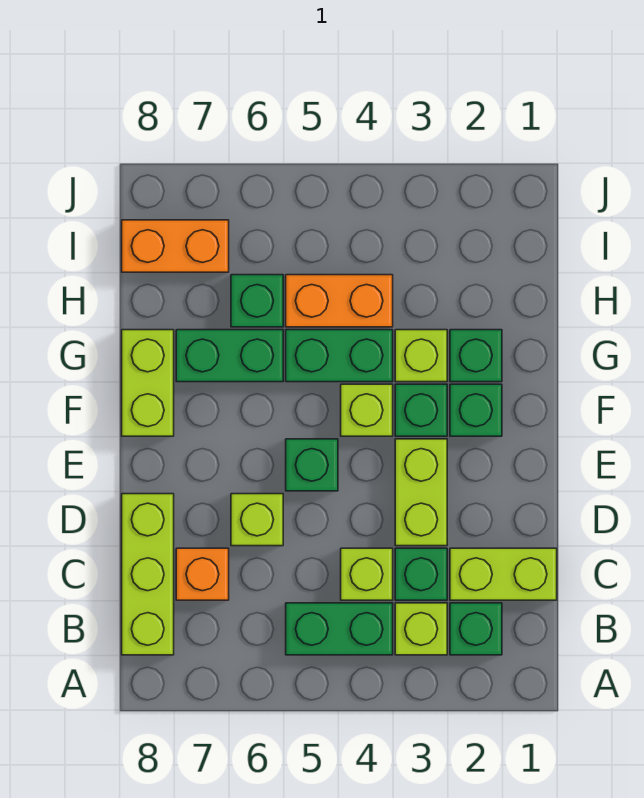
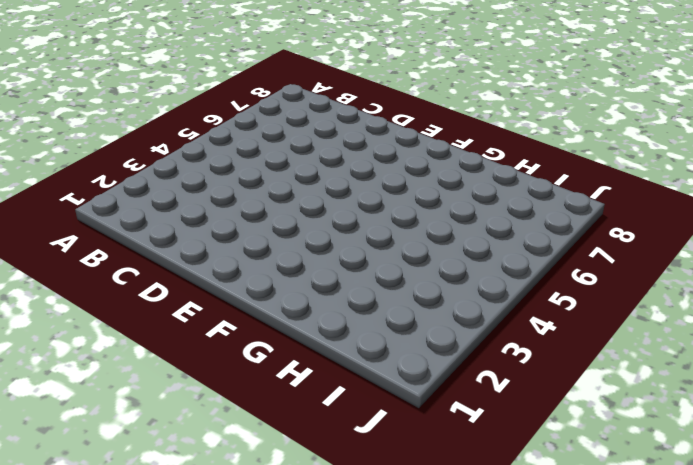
none -> green 1x1 brick [450,603,502,655]
none -> lime 1x1 brick [395,603,447,655]
none -> green 1x2 brick [286,603,393,655]

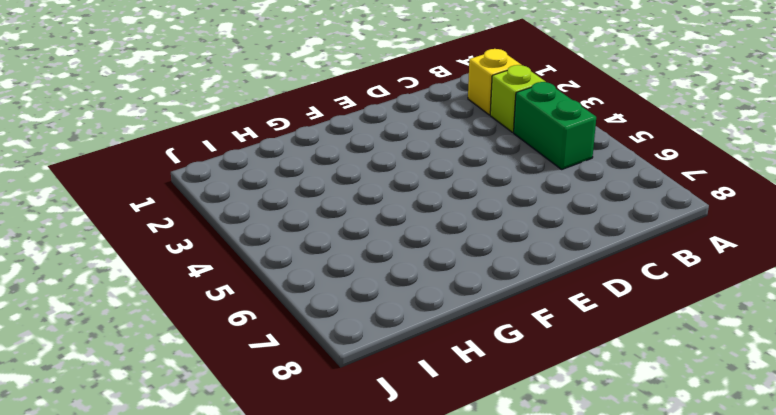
yellow 1x1 brick [468,49,521,115] -> green 1x1 brick [450,603,502,655]
none -> lime 1x3 brick [122,494,174,655]
none -> lime 1x2 brick [450,548,557,600]
none -> green 1x1 brick [395,548,447,600]

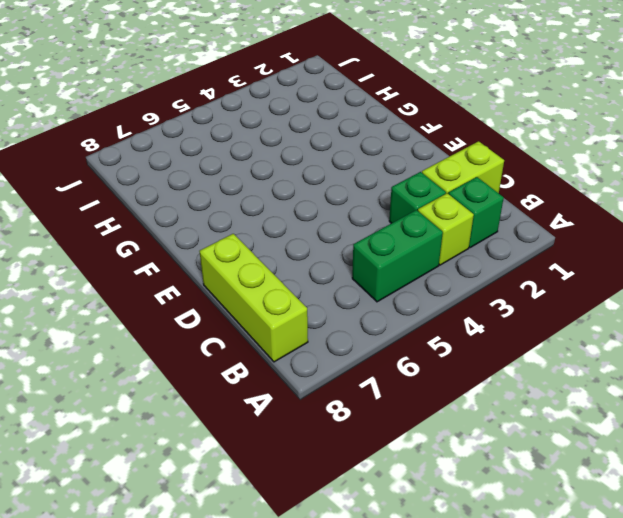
none -> lime 1x1 brick [341,548,393,600]
none -> orange 1x1 brick [176,548,229,600]
none -> lime 1x2 brick [395,439,447,546]

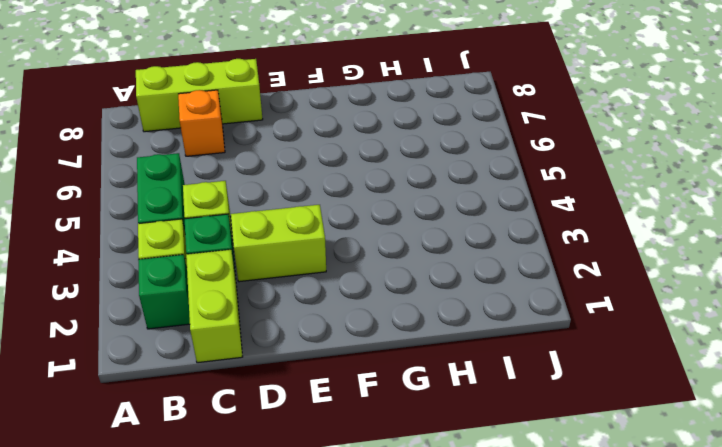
none -> lime 1x1 brick [231,494,283,546]
none -> green 1x1 brick [286,439,338,491]
none -> green 1x1 brick [450,384,502,436]

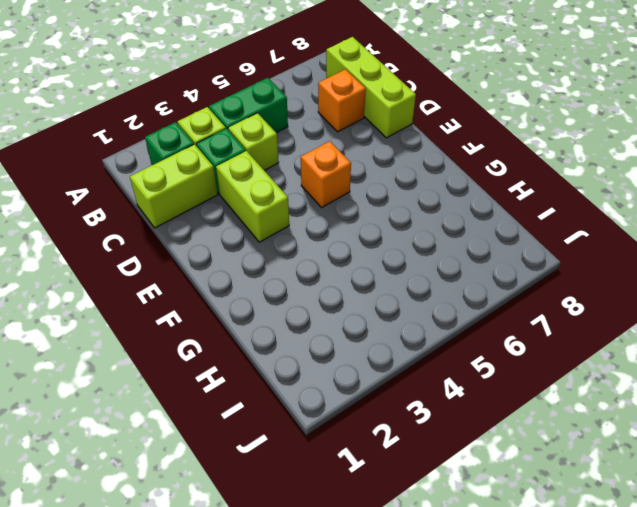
orange 1x1 brick [301,141,351,207] -> green 1x1 brick [286,439,338,491]
none -> lime 1x1 brick [231,494,283,546]
none -> green 1x1 brick [450,384,502,436]
none -> green 1x1 brick [395,384,447,436]

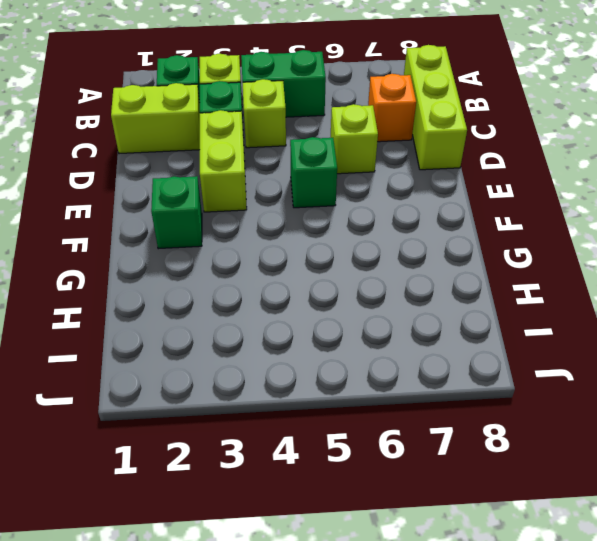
none -> green 1x1 brick [395,384,447,436]
none -> lime 1x1 brick [341,384,393,436]
none -> lime 1x2 brick [122,330,174,436]

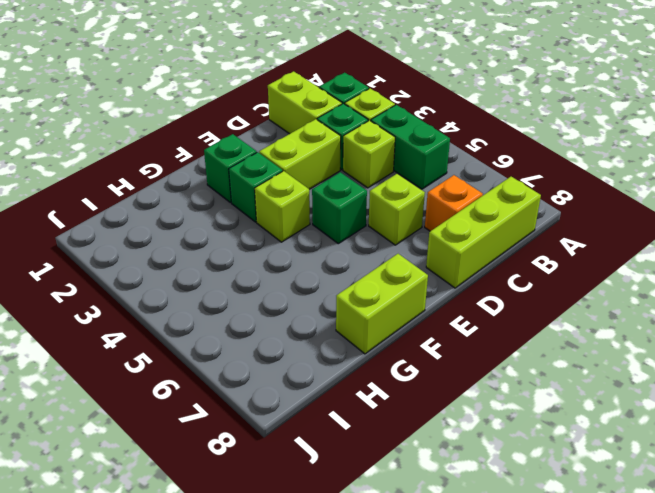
none -> green 1x1 brick [450,330,502,382]
none -> lime 1x1 brick [395,330,447,382]
none -> green 1x2 brick [286,330,393,382]

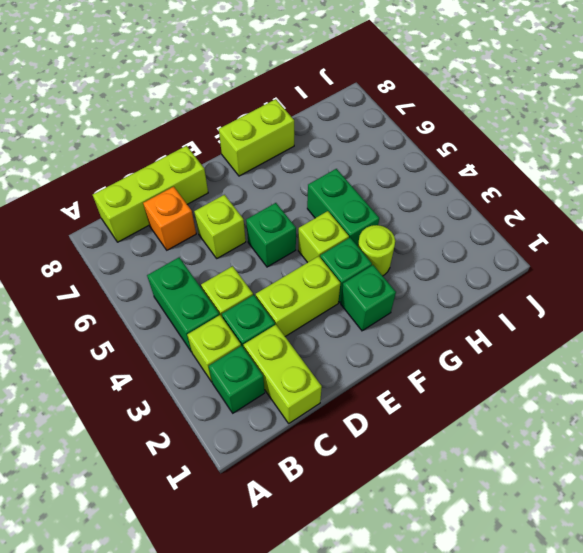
lime 1x1 round brick [358,225,395,276] -> lime 1x1 brick [395,330,447,382]
none -> green 1x1 brick [450,330,502,382]
none -> green 1x2 brick [176,330,283,382]
none -> orange 1x2 brick [286,275,393,327]

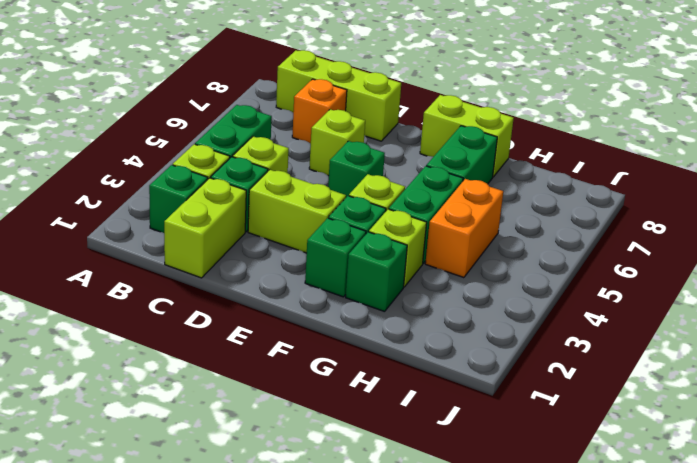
none -> green 1x1 brick [231,275,283,327]
none -> orange 1x2 brick [122,220,229,272]

